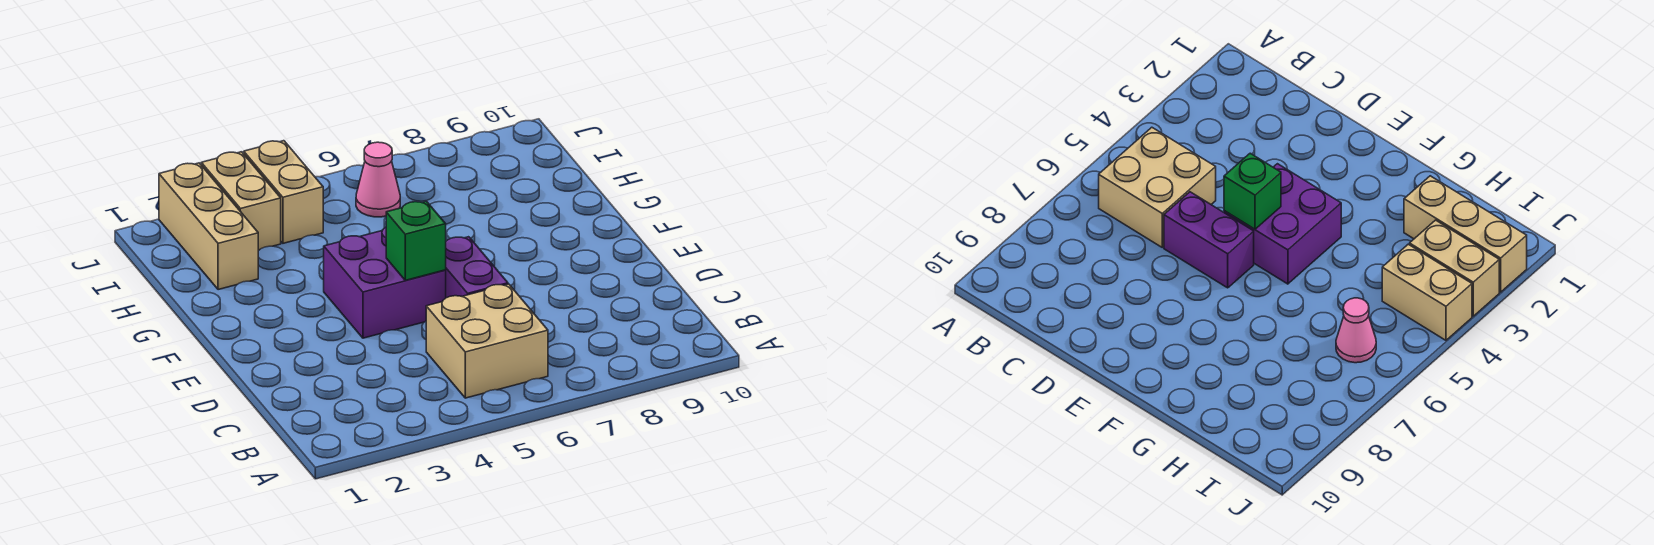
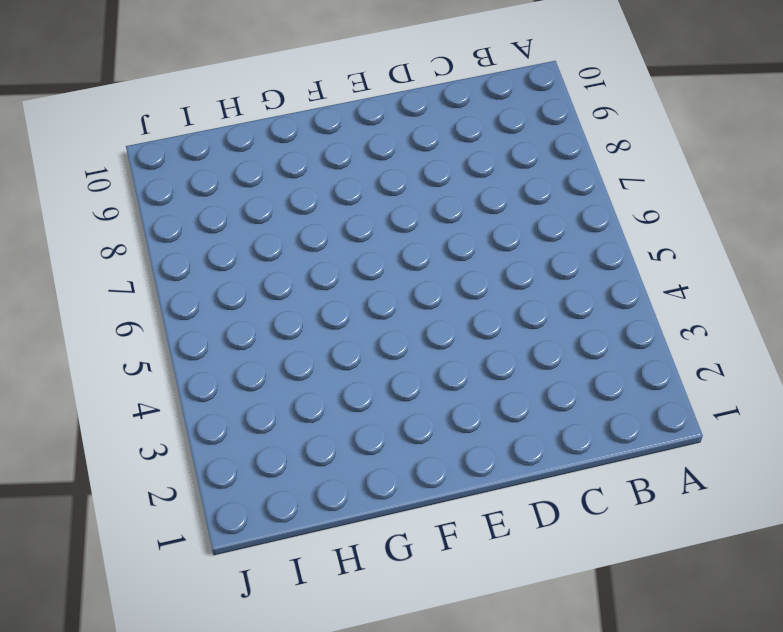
none -> tan 2x2 brick [426,284,548,398]
none -> purple 1x2 brick [446,237,508,298]

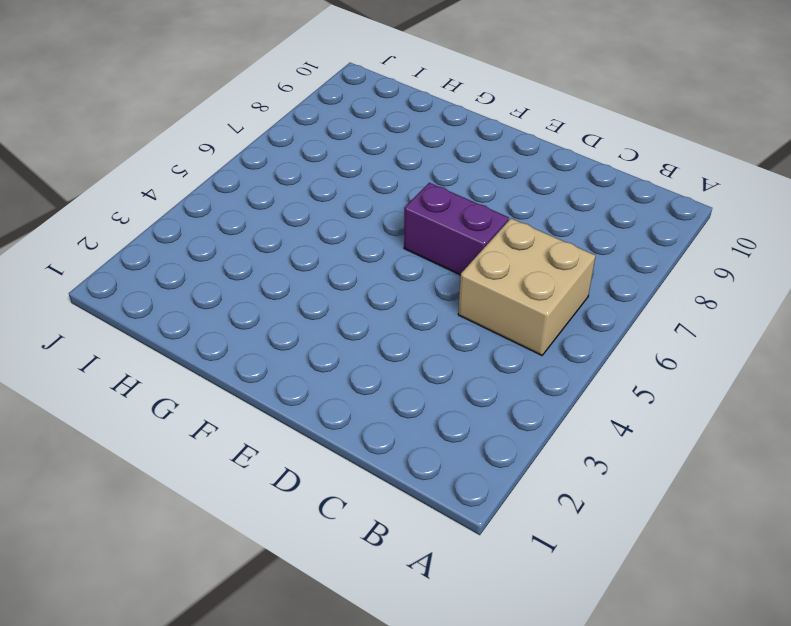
none -> purple 2x2 brick [324,227,446,338]
none -> tan 1x3 brick [159,163,258,290]

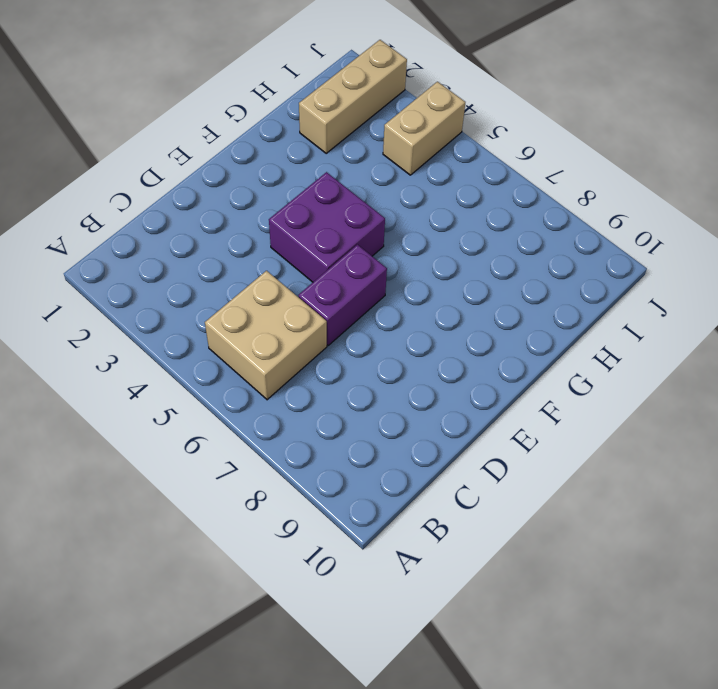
none -> tan 1x2 brick [201,152,281,250]
none -> pink 1x1 cone [356,142,400,217]

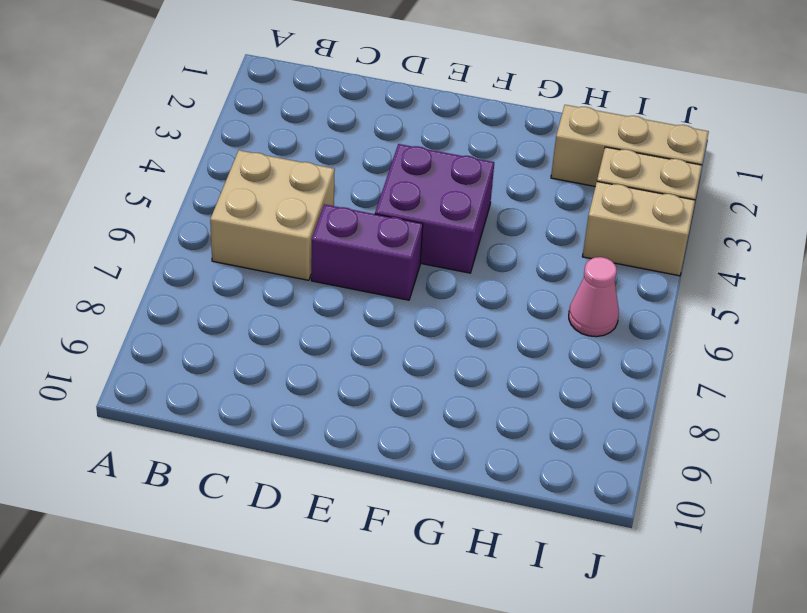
none -> green 1x1 brick [386,201,446,280]

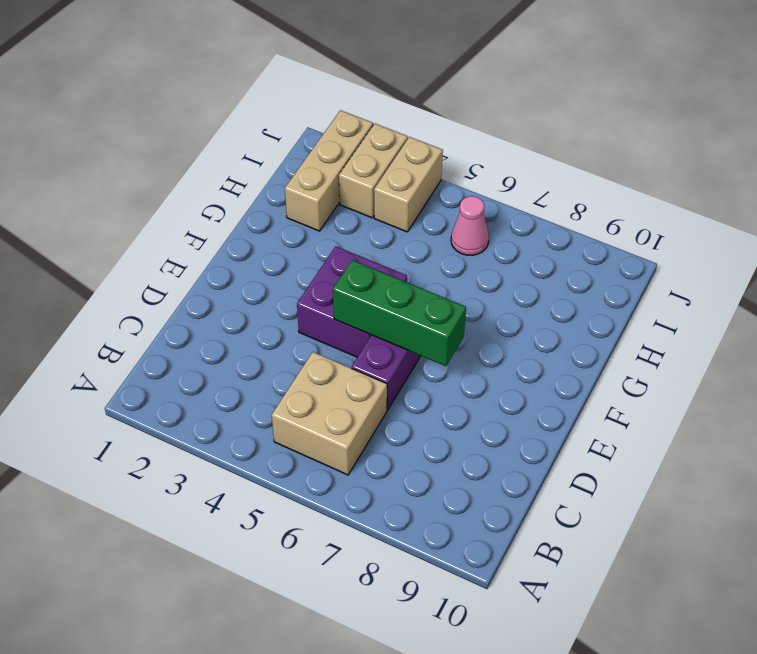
green 1x3 brick [333,260,466,366] -> green 1x1 brick [386,201,446,280]

